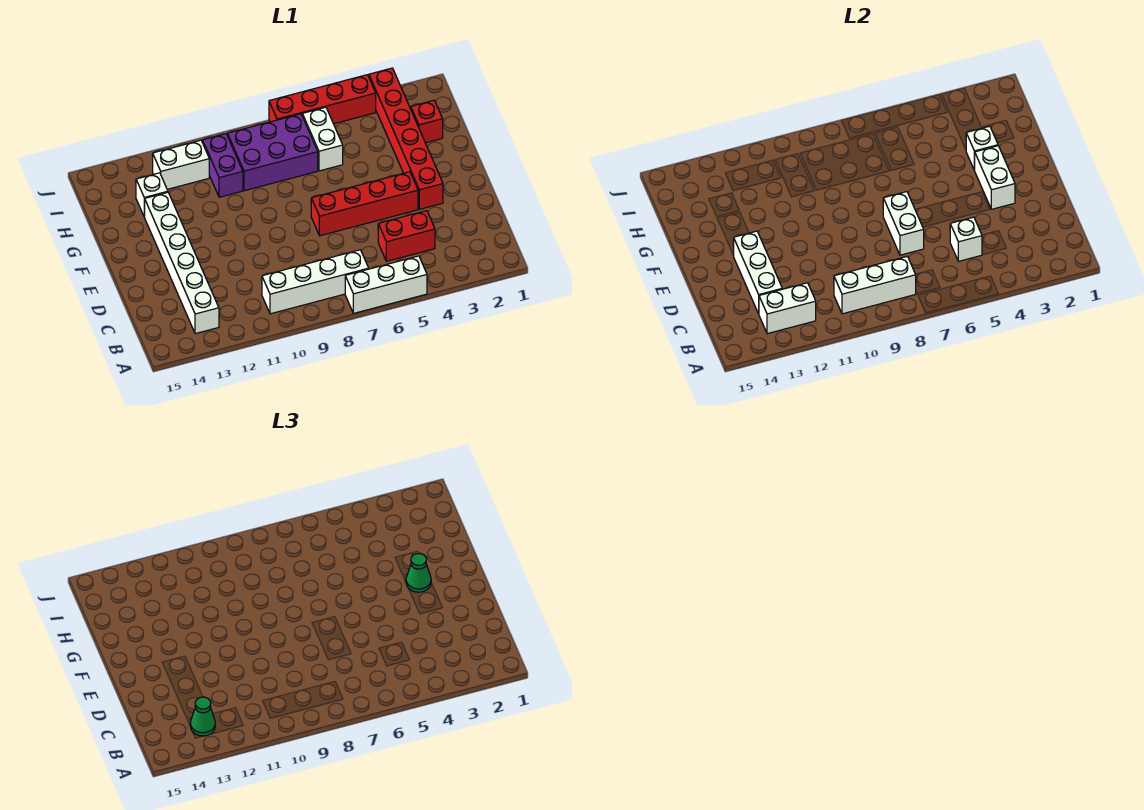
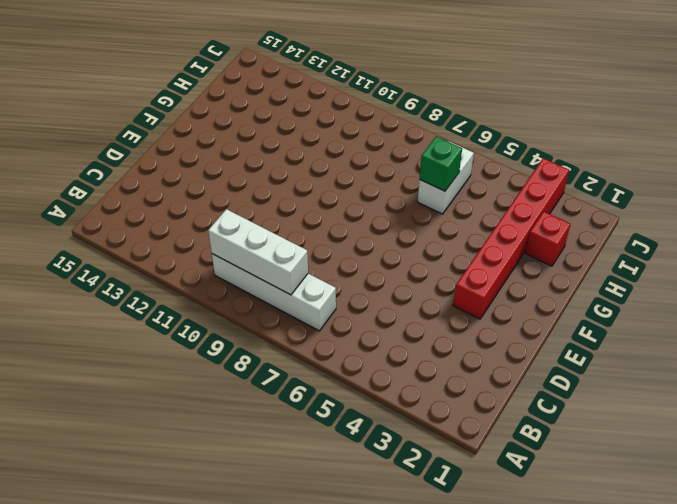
green 1x1 brick [420,136,462,191] -> none
none -> white 1x3 brick [345,256,427,313]
none -> white 1x6 brick [145,192,219,334]
none -> red 1x2 brick [378,211,435,261]

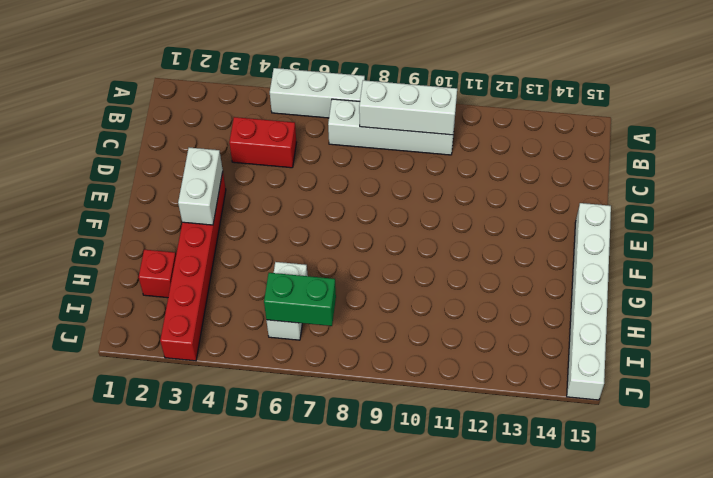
white 1x6 brick [567,203,611,400] -> white 1x6 brick moved to [145,192,219,334]
green 1x2 brick [264,273,336,326] -> none
none -> red 1x4 brick [311,172,418,236]
none -> purple 2x3 brick [228,114,318,191]
none -> purple 1x2 brick [203,134,243,197]

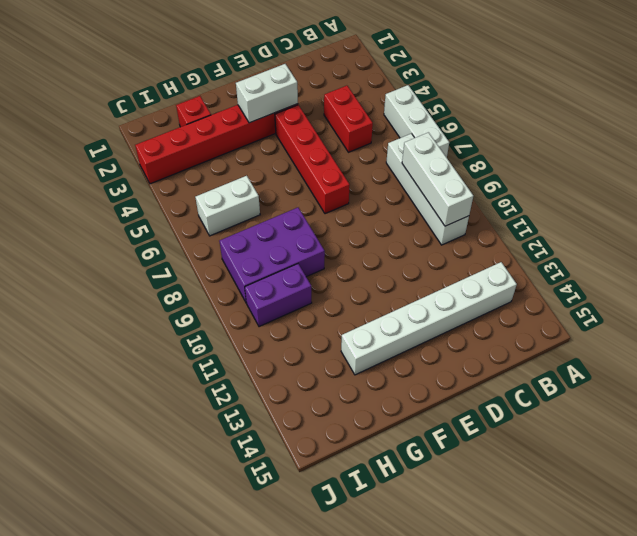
purple 2x3 brick [219,207,325,303] -> purple 2x3 brick turned to [228,114,318,191]
none -> white 1x1 brick [136,173,168,217]
none -> white 1x2 brick [152,140,209,189]
none -> red 1x4 brick [269,75,376,124]

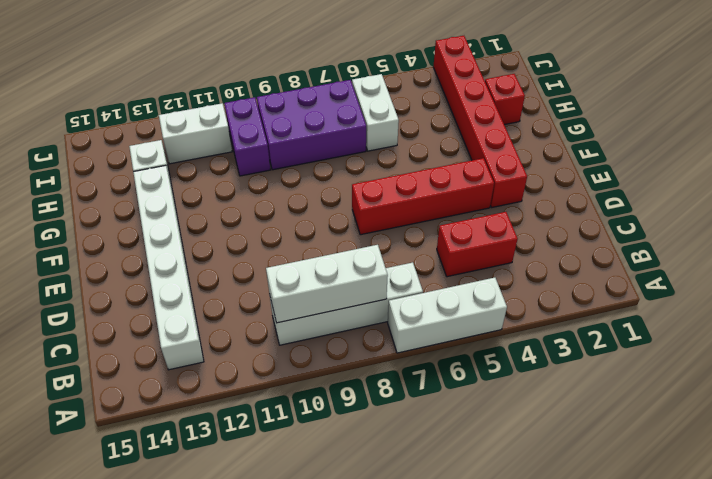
none -> red 1x4 brick [269,75,376,124]
none -> white 1x2 brick [759,283,816,334]
none -> white 1x1 brick [950,217,982,261]

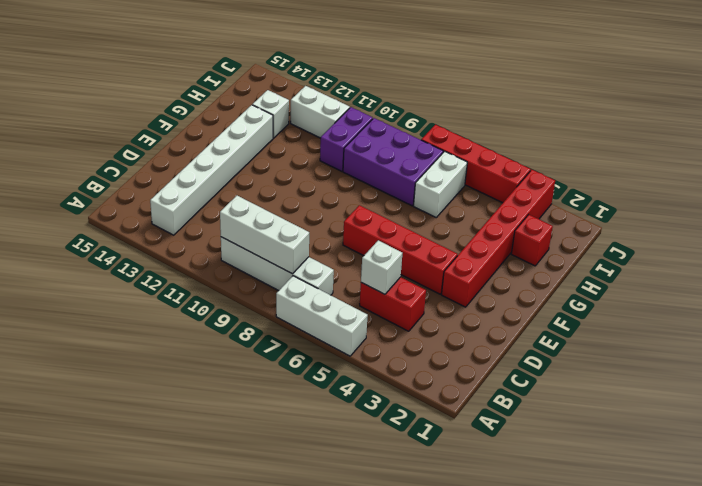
none -> white 1x2 brick [759,283,816,334]
none -> white 1x3 brick [734,231,782,314]
none -> white 1x2 brick [883,192,924,255]

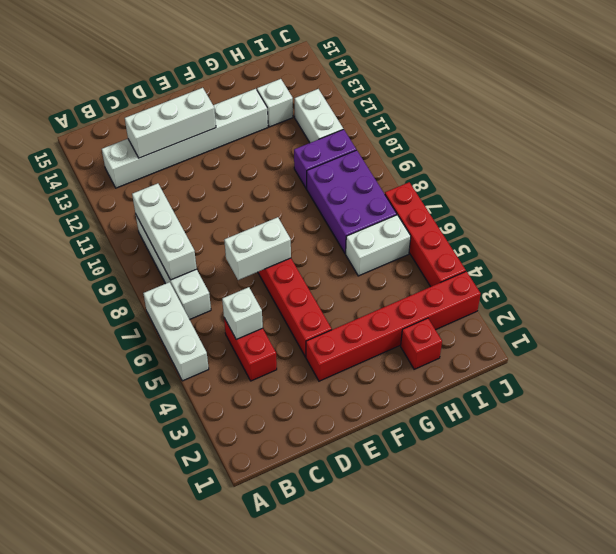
none -> white 1x2 brick [759,283,816,334]
none -> white 1x2 brick [974,146,1015,209]
none -> white 1x1 brick [966,126,998,170]

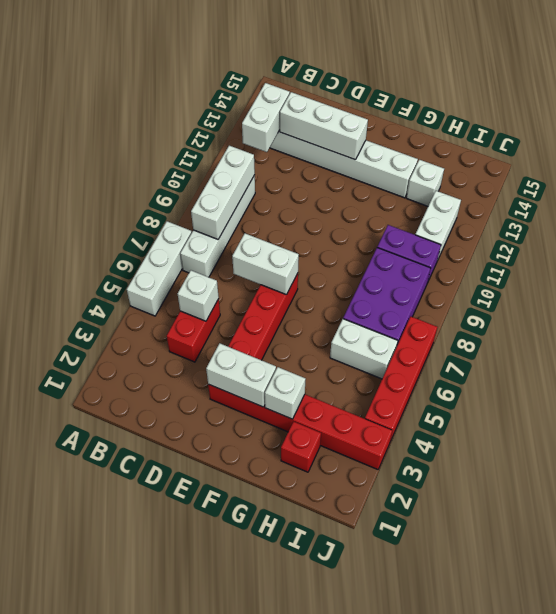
none -> green 1x1 cone [190,697,215,736]
none -> green 1x1 cone [406,554,431,592]

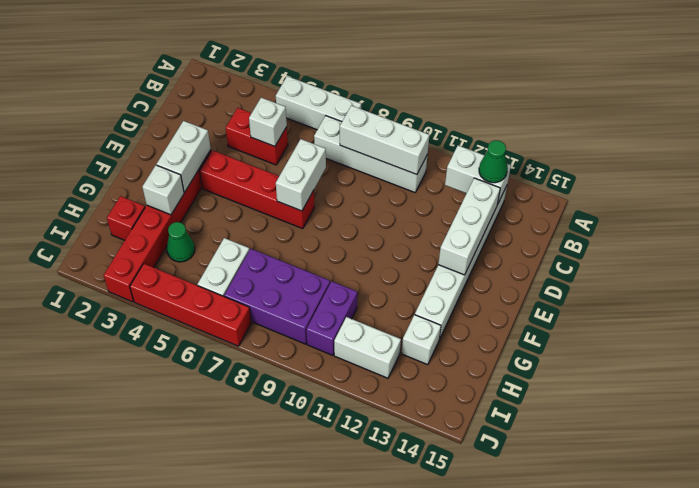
green 1x1 cone [167,222,195,262] -> green 1x1 cone moved to [406,554,431,592]

